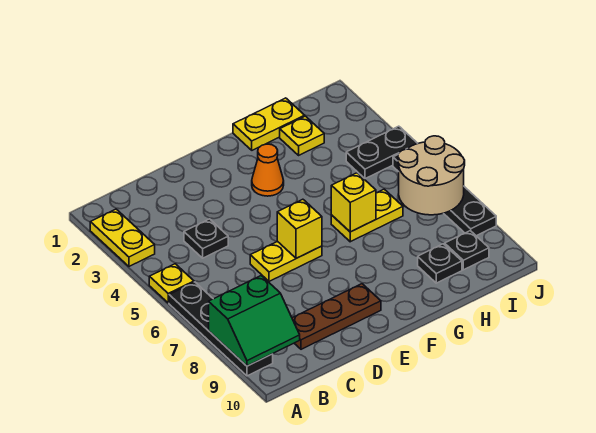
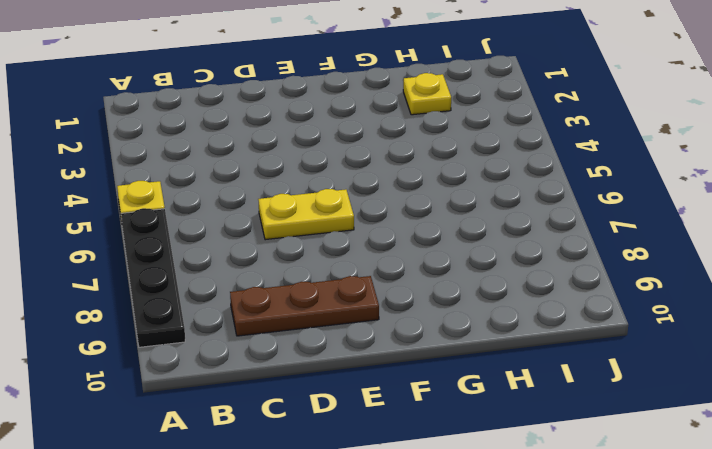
none -> yellow 1x2 plate [90,209,155,266]
none -> black 1x1 plate [184,219,228,258]
none -> orange 1x1 cone [252,144,284,196]

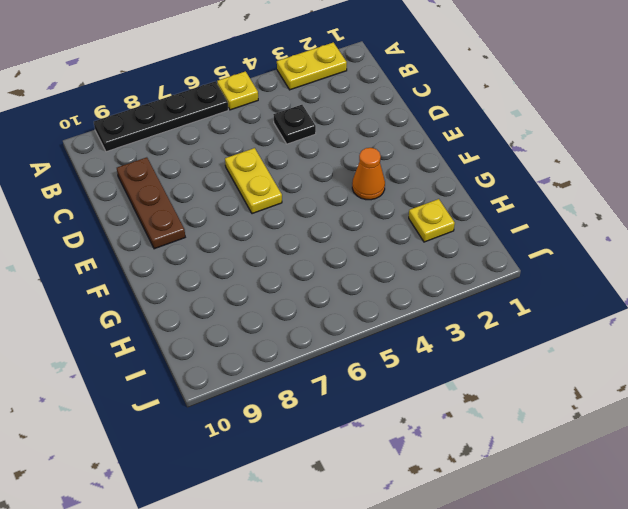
none -> yellow 1x2 plate [233,98,305,150]
none -> yellow 1x2 plate [331,189,403,242]
none -> black 1x1 plate [418,244,462,283]

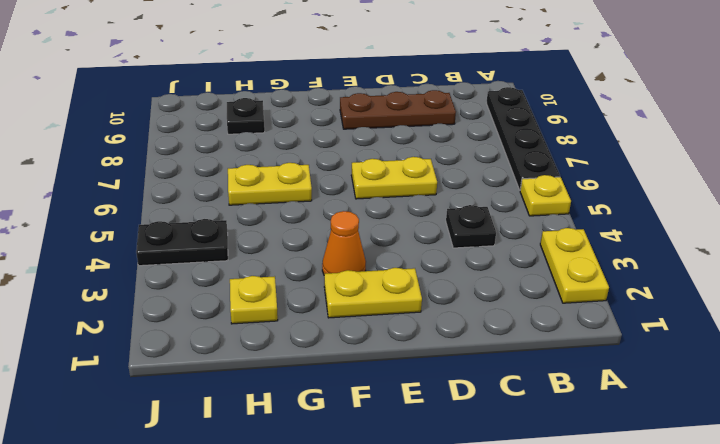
yellow 1x2 plate [324,268,422,318] -> yellow 1x2 plate moved to [233,98,305,150]
none -> black 1x1 plate [445,231,489,270]
none -> black 1x4 plate [393,155,496,236]
none -> green 2x2 slope [209,276,300,366]

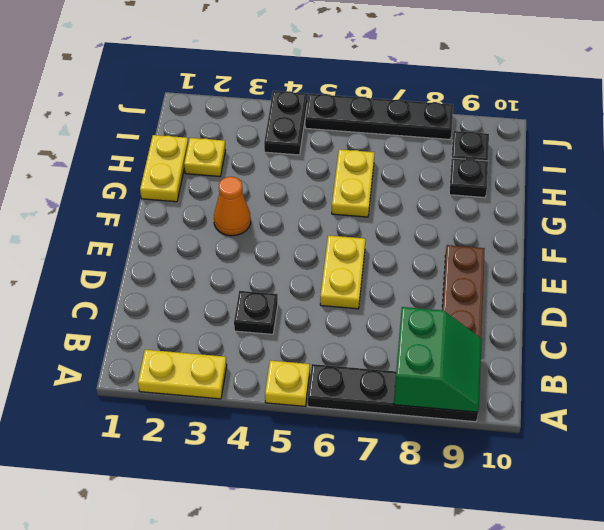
none -> yellow 1x1 brick [277,199,322,258]
none -> yellow 1x1 brick [331,173,376,232]
none -> tan 2x2 round brick [398,136,465,215]

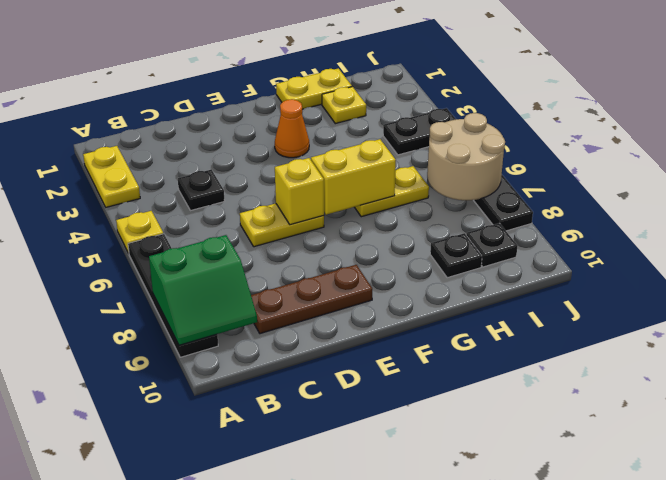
yellow 1x2 brick [311,139,396,215] -> yellow 1x1 brick [331,173,376,232]

